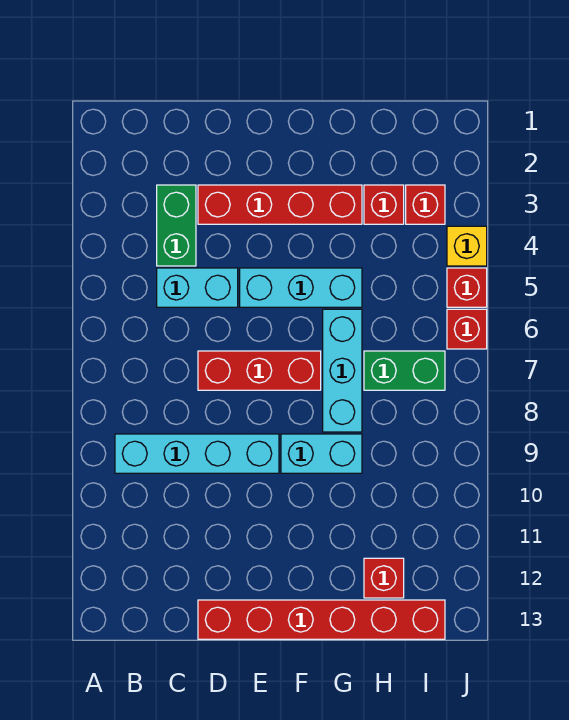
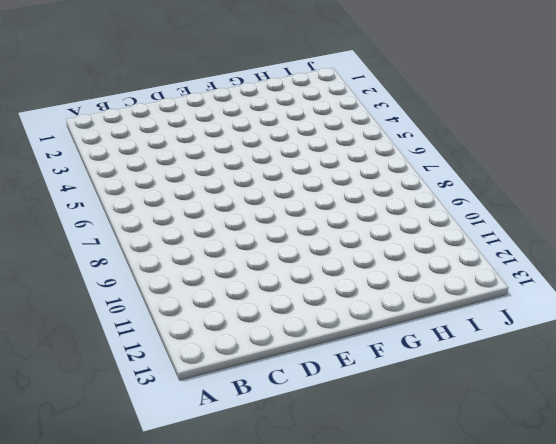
none -> cyan 1x4 brick [115,434,279,473]
none -> green 1x2 brick [157,185,196,266]
none -> cyan 1x2 brick [157,268,238,307]

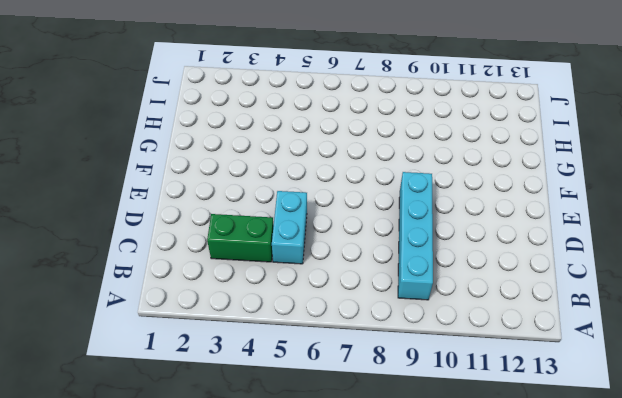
none -> red 1x4 brick [198,185,362,224]
none -> red 1x3 brick [198,351,321,390]
none -> red 1x6 brick [198,600,445,639]

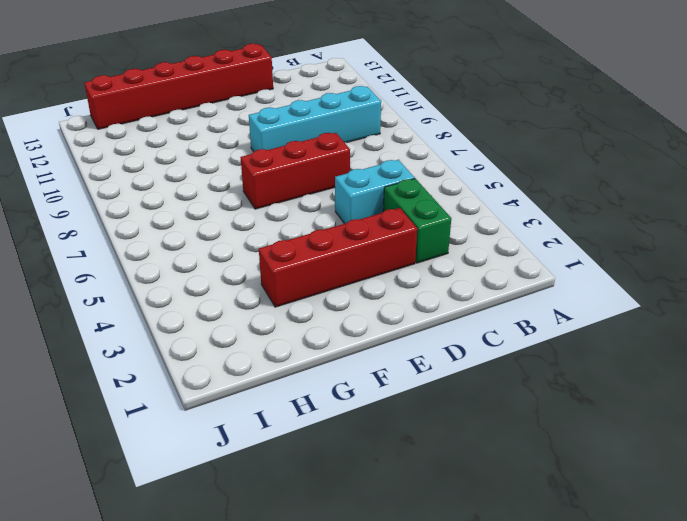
none -> cyan 1x3 brick [240,268,362,307]
none -> cyan 1x2 brick [281,434,362,473]
none -> cyan 1x3 brick [323,309,362,432]

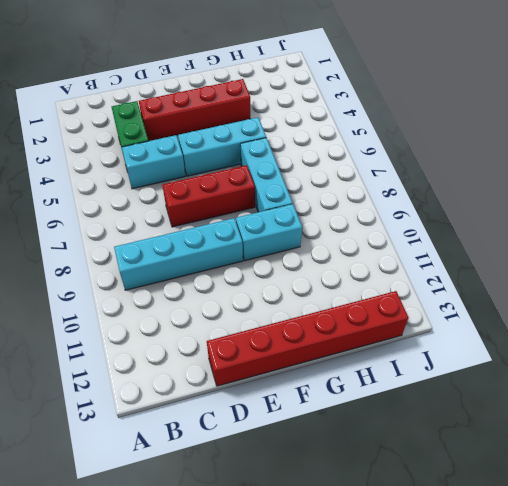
none -> red 1x1 brick [364,185,404,224]
none -> green 1x2 brick [364,351,445,390]
none -> red 1x1 brick [364,558,404,598]

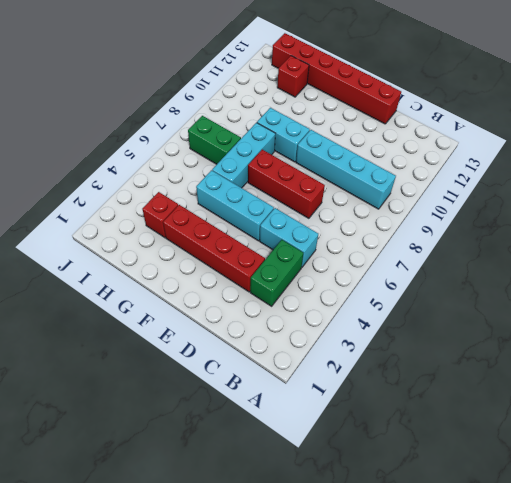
none -> red 1x1 brick [406,185,445,224]
none -> yellow 1x1 brick [447,226,487,266]
none -> red 1x1 brick [447,268,487,307]

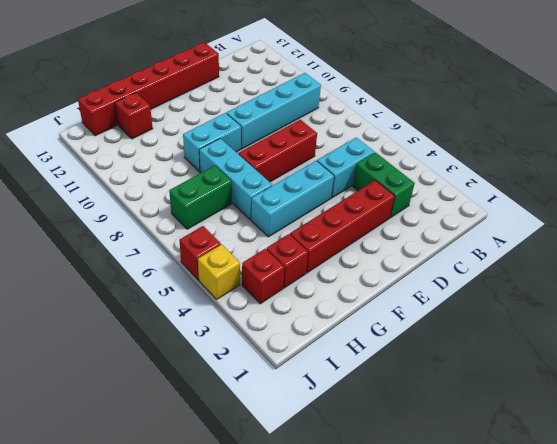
none -> red 1x1 brick [447,309,487,349]

